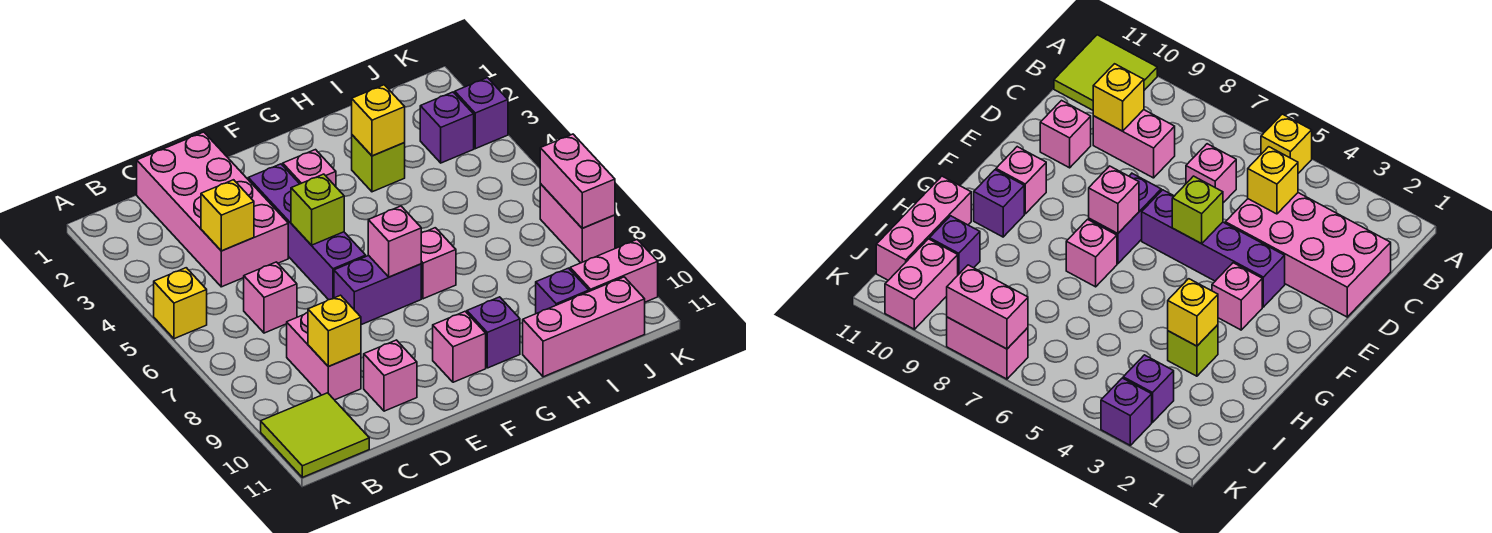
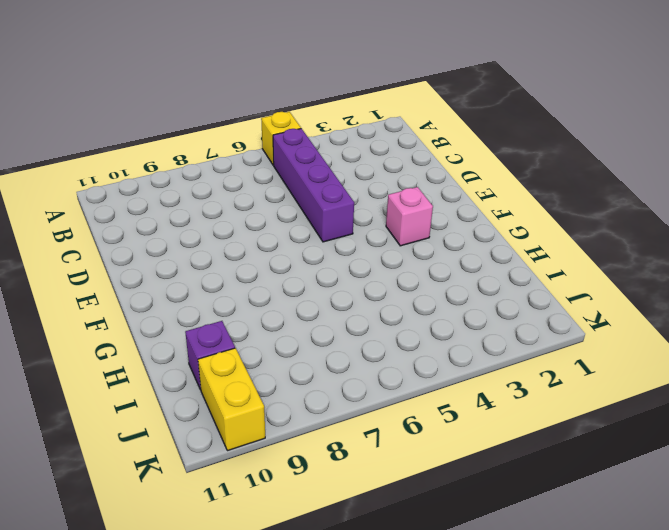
purple 1x4 brick [273,128,354,242] -> purple 1x4 brick turned to [248,164,366,300]
yellow 1x2 brick [198,348,265,451] -> pink 1x2 brick [570,240,658,302]
none -> lime 2x2 tile [261,393,369,477]
none -> pink 2x4 brick [137,132,288,287]
none -> pink 1x1 brick [244,262,297,333]

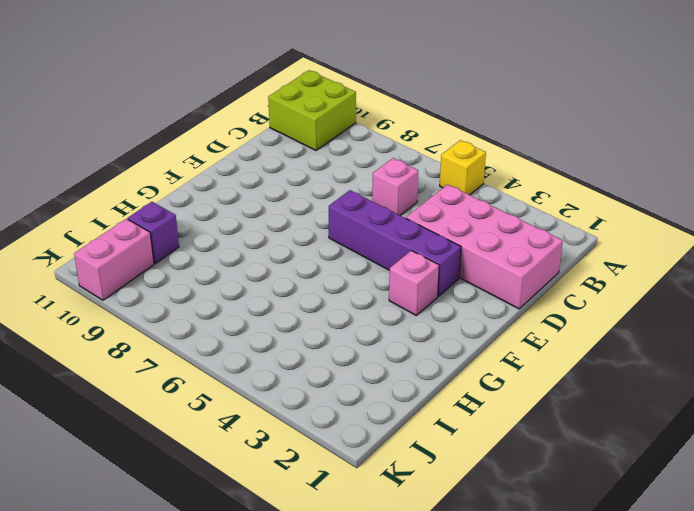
lime 2x2 brick [268,70,356,150] -> lime 2x2 tile [261,393,369,477]
none -> pink 1x2 brick [287,313,361,400]
none -> pink 1x1 brick [364,340,417,411]
none -> purple 1x2 brick [334,256,421,325]

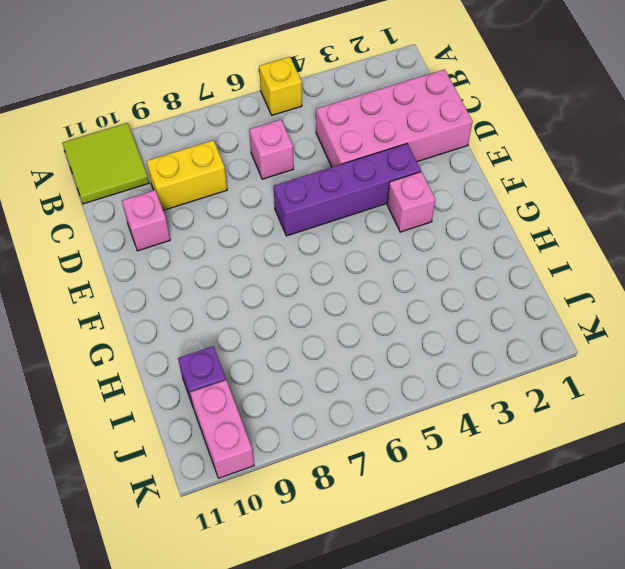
yellow 1x2 brick [146,140,227,210] -> pink 1x2 brick [287,313,361,400]
none -> purple 1x2 brick [334,256,421,325]
none -> pink 1x1 brick [433,311,486,382]
none -> pink 1x1 brick [421,228,456,299]

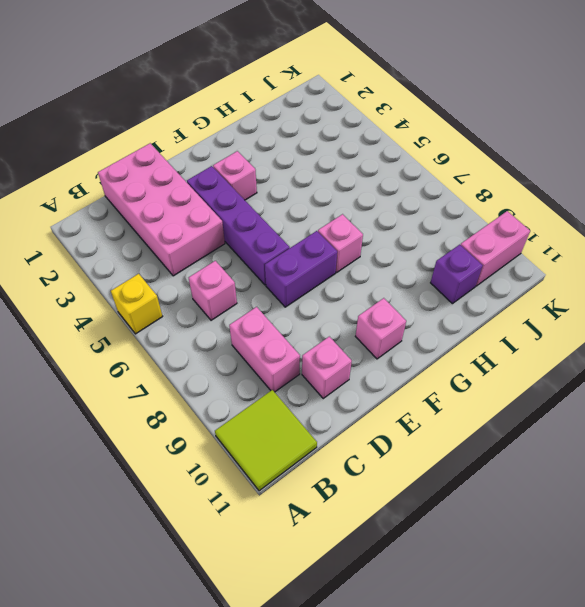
none -> purple 1x1 brick [467,297,520,368]
none -> lime 1x1 brick [352,135,405,192]
none -> pink 1x3 brick [523,277,645,377]

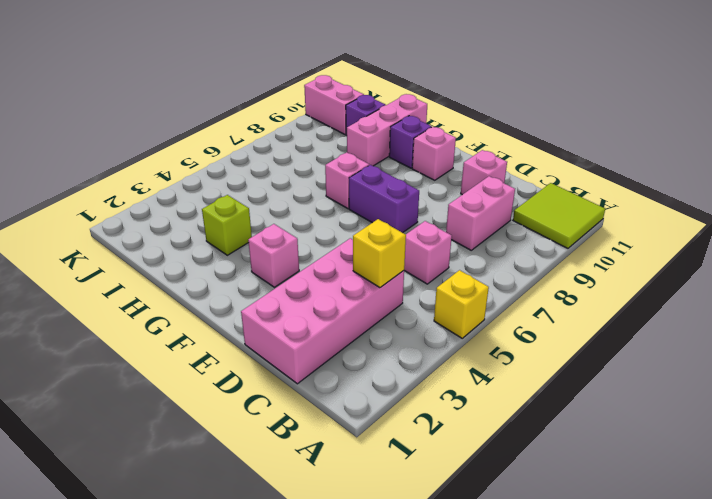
pink 1x3 brick [347,94,427,166] -> pink 1x3 brick turned to [523,277,645,377]
none -> purple 1x4 brick [248,164,366,300]
none -> purple 1x1 brick [420,92,474,163]
none -> purple 1x1 brick [455,78,508,149]

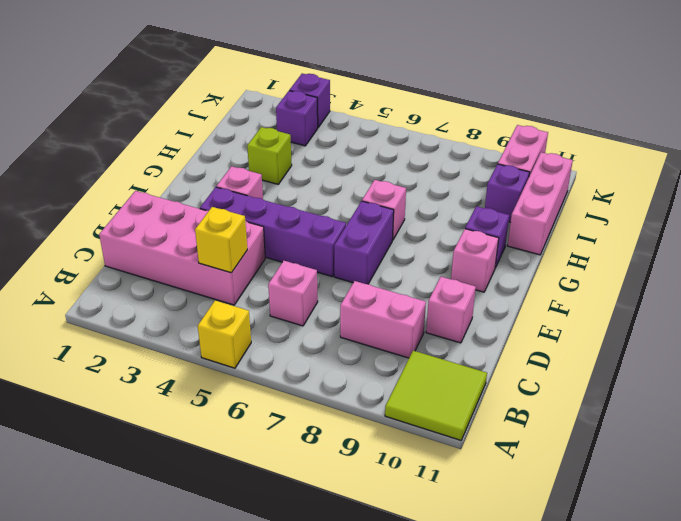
none -> pink 1x2 brick [540,184,615,263]
none -> yellow 1x1 brick [308,295,361,367]
none -> lime 1x1 brick [291,174,344,245]

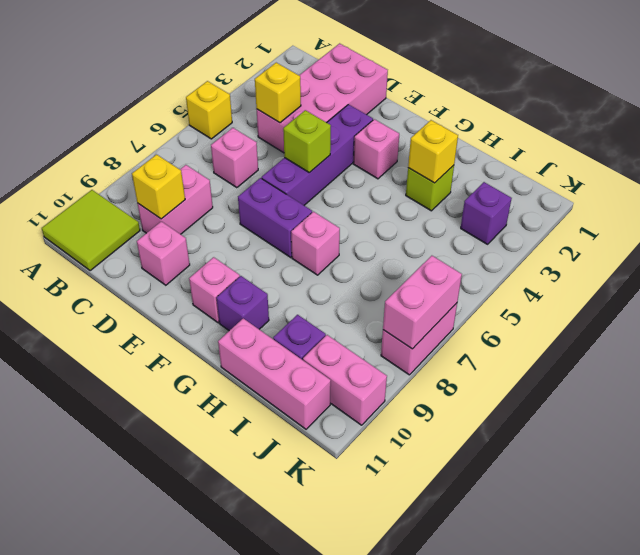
none -> purple 1x1 brick [455,78,508,149]
none -> pink 1x1 brick [368,206,421,277]

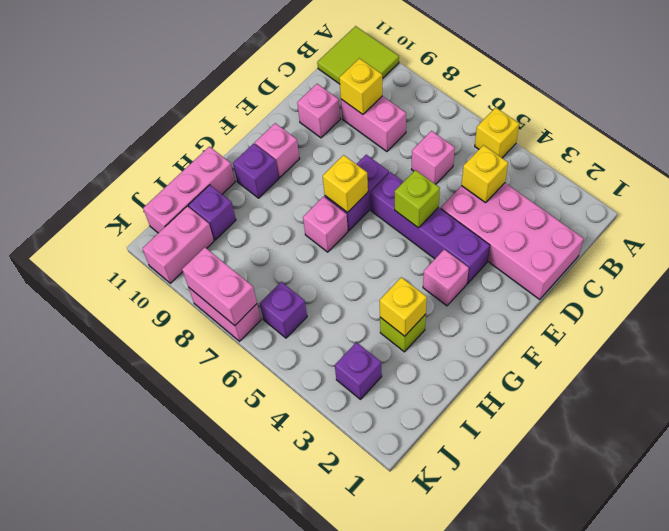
yellow 1x1 brick [323,155,368,213] -> pink 1x1 brick [368,206,421,277]
purple 1x1 brick [260,282,307,338] -> purple 1x1 brick moved to [455,78,508,149]

